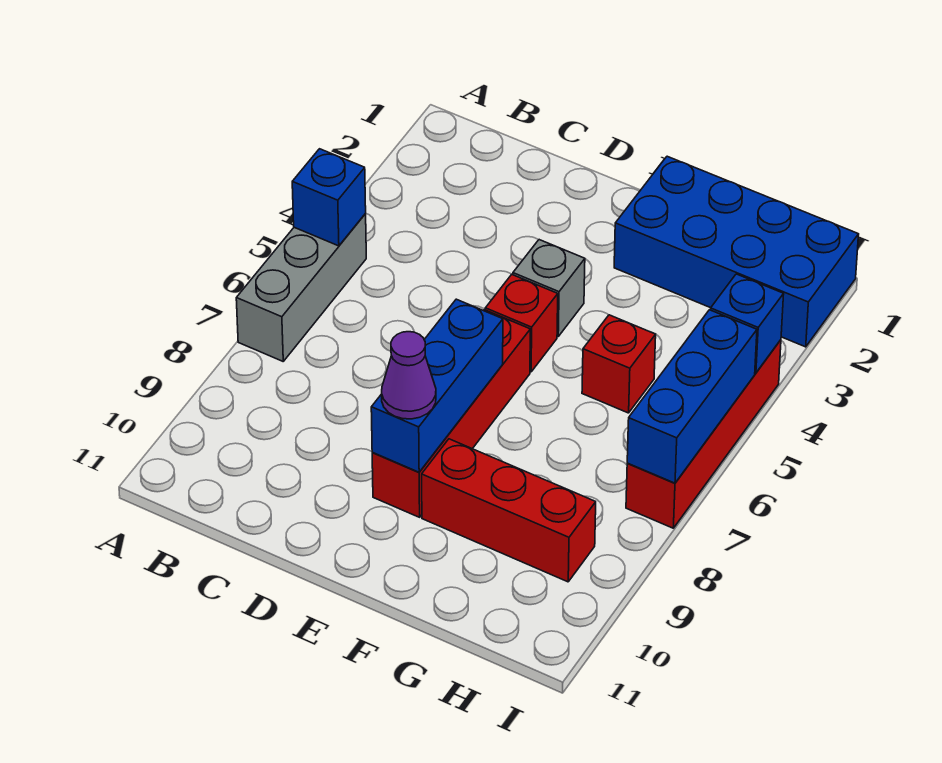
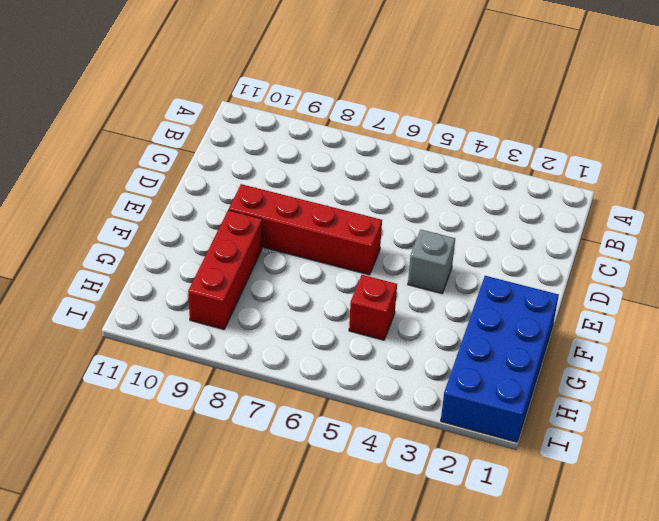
none -> grey 1x3 brick [236,214,366,361]
none -> red 1x1 brick [485,274,558,372]
none -> red 1x4 brick [626,340,781,528]

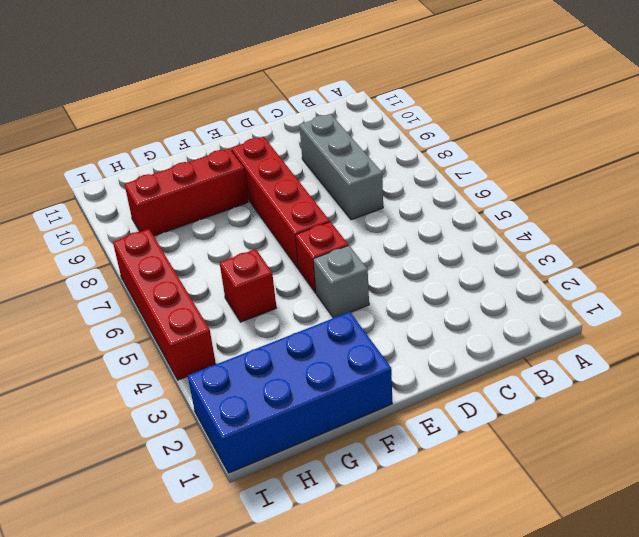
grey 1x3 brick [299,114,383,220] -> grey 1x3 brick moved to [236,214,366,361]
none -> blue 1x1 brick [292,149,366,246]
none -> blue 1x3 brick [371,299,503,472]
none -> blue 1x1 brick [711,274,784,373]

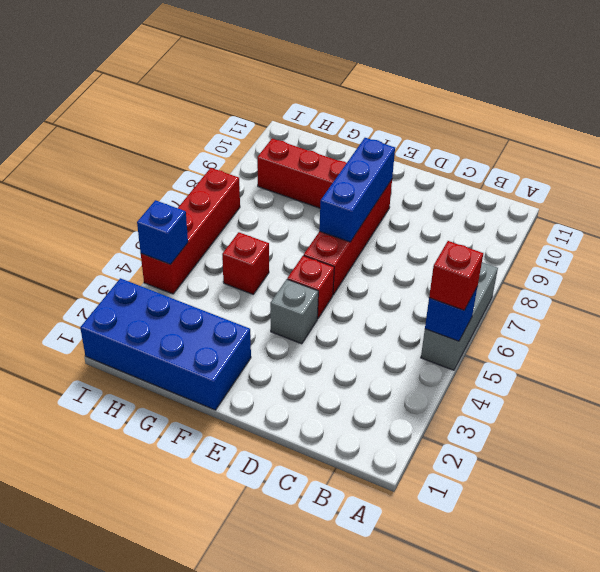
red 1x1 brick [429,241,483,310] -> none
none -> blue 1x3 brick [627,310,757,483]
none -> purple 1x1 cone [382,332,436,419]

